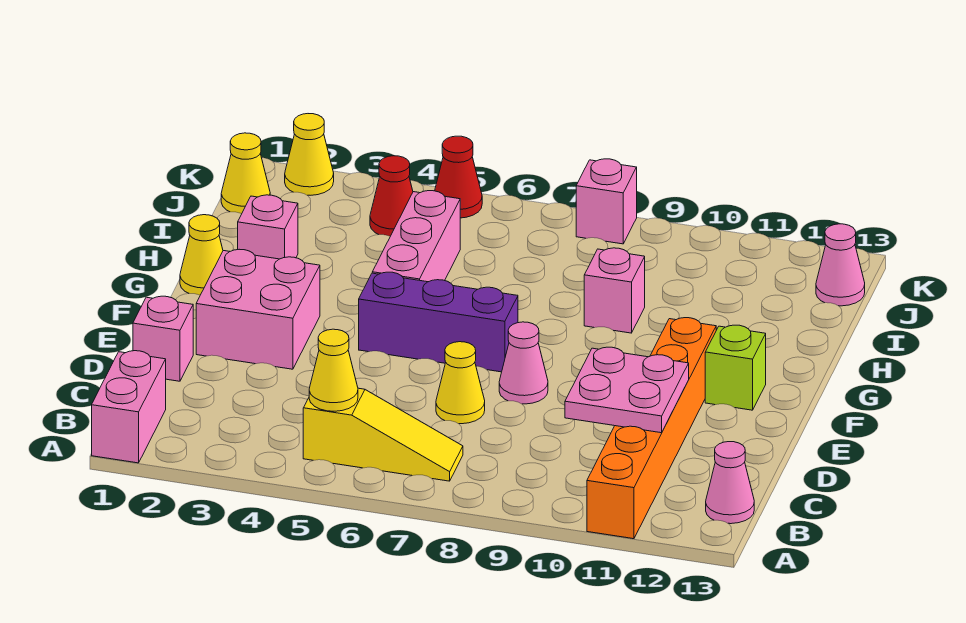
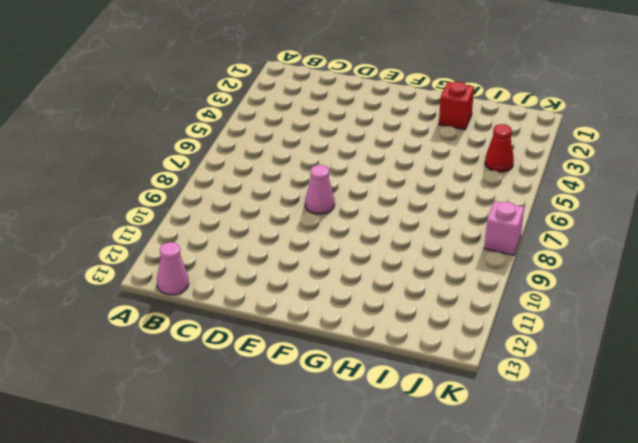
red 1x1 brick [439,82,474,130] -> pink 1x1 brick [238,195,298,259]
none -> pink 1x2 brick [92,351,166,463]
none -> orange 1x6 brick [587,318,716,539]
none -> yellow 1x3 slope [303,388,463,481]

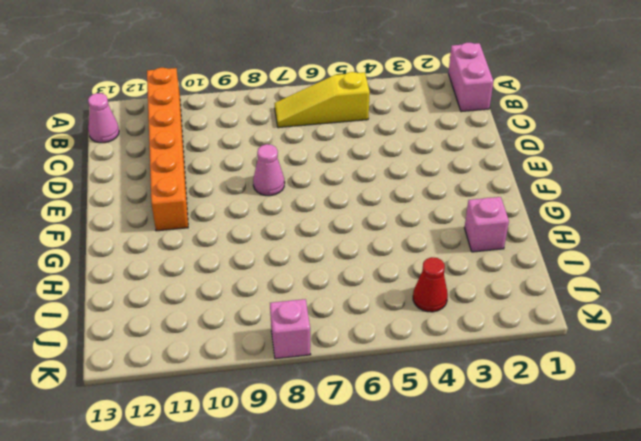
none -> pink 1x1 brick [133,296,193,381]
none -> yellow 1x1 cone [436,342,485,424]
none -> pink 2x2 brick [196,249,320,369]

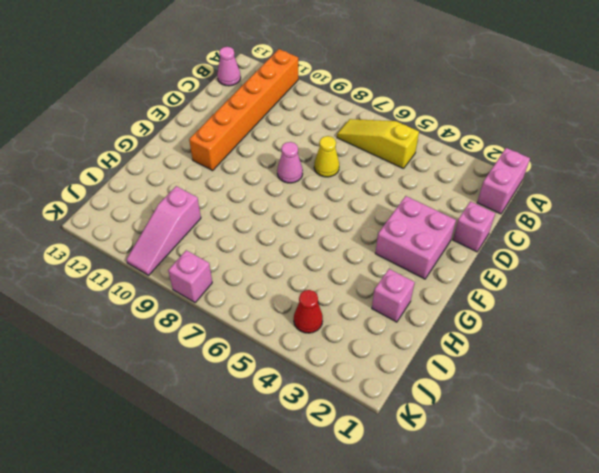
pink 1x3 slope [126,186,201,275] -> none
none -> purple 1x3 brick [359,272,518,372]
none -> lime 1x1 brick [705,325,766,410]
none -> yellow 1x1 cone [180,215,223,295]

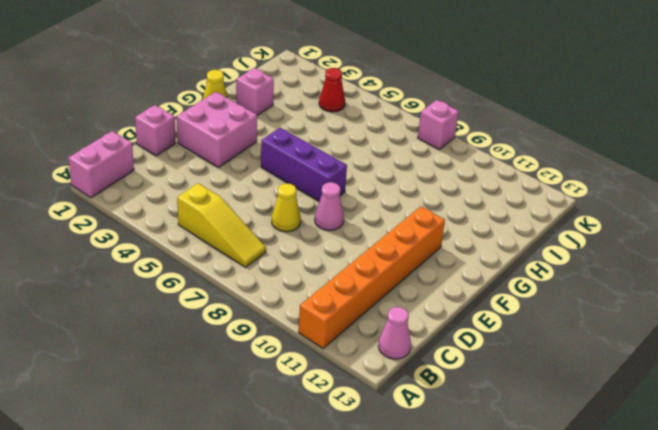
none -> lime 1x1 brick [705,325,766,410]
none -> pink 1x3 brick [372,191,460,282]
none -> pink 1x1 brick [584,248,645,333]

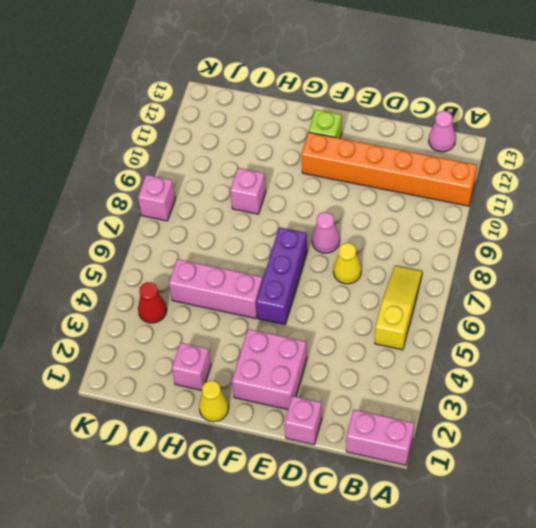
none -> yellow 1x1 cone [221,133,270,214]
none -> pink 1x1 cone [816,224,865,306]
none -> yellow 1x1 cone [285,114,334,195]

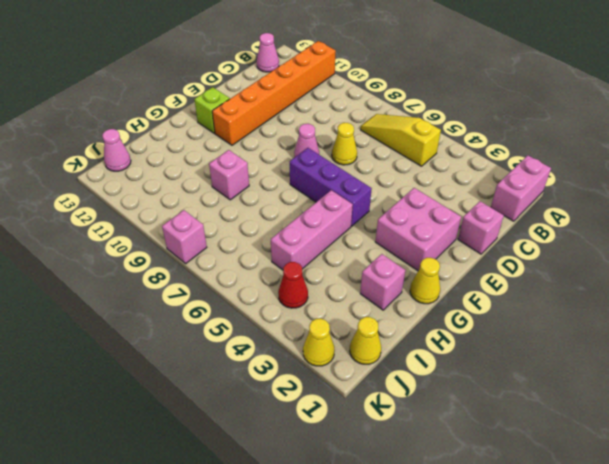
none -> red 1x1 cone [435,136,482,218]
none -> yellow 1x1 cone [309,329,358,411]
none -> pink 2x2 plate [565,347,689,433]

